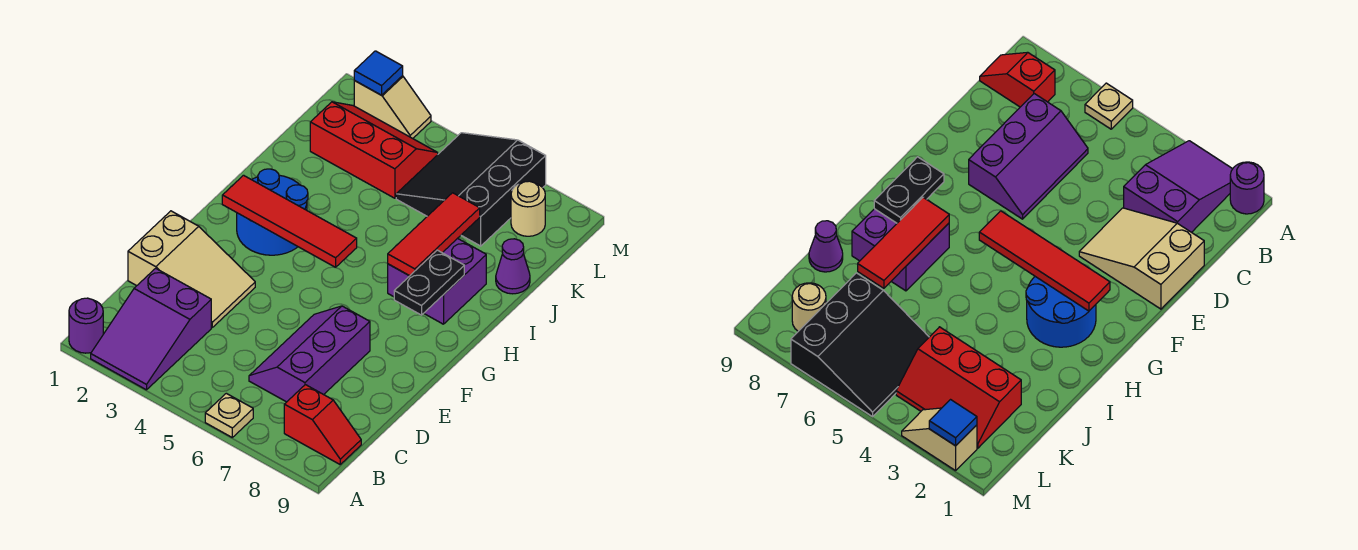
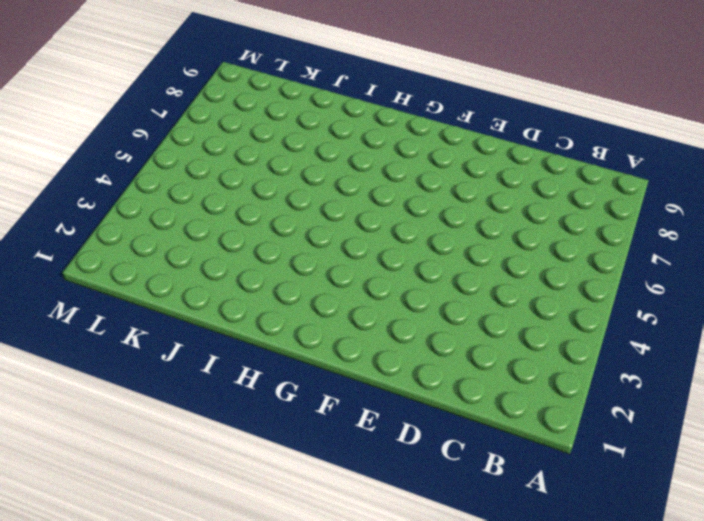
none -> purple 1x1 round brick [69,298,103,353]
none -> purple 2x3 slope [91,268,211,390]
none -> tan 1x1 plate [205,393,253,437]

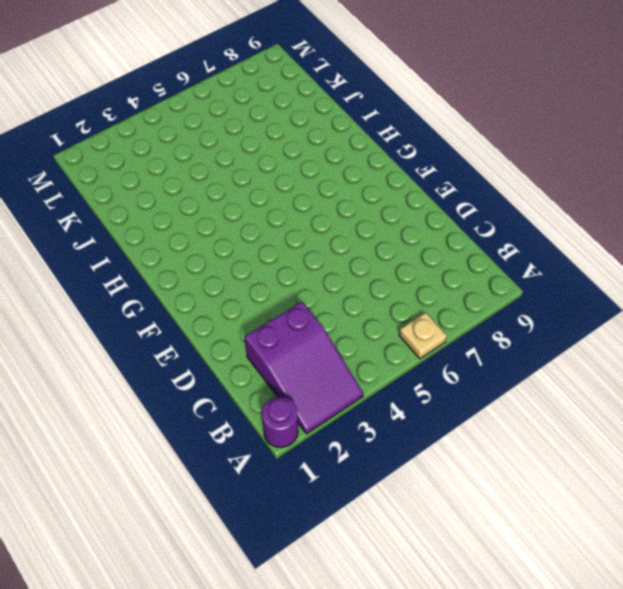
none -> red 1x2 slope [284,385,361,464]
none -> purple 2x3 slope [249,306,370,402]
none -> tan 2x3 slope [128,211,255,327]

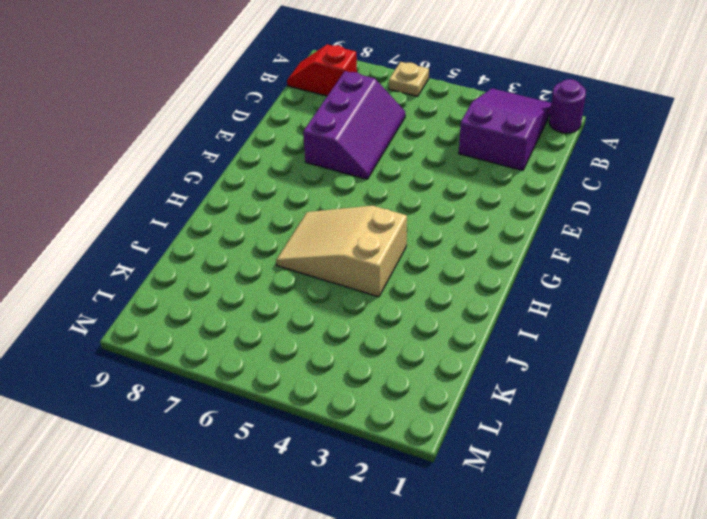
tan 2x3 slope [276,206,407,297] -> tan 2x3 slope moved to [128,211,255,327]
none -> blue 2x2 round brick [237,169,308,255]
none -> purple 2x2 brick [388,238,486,324]
none -> purple 1x1 cone [496,239,530,294]

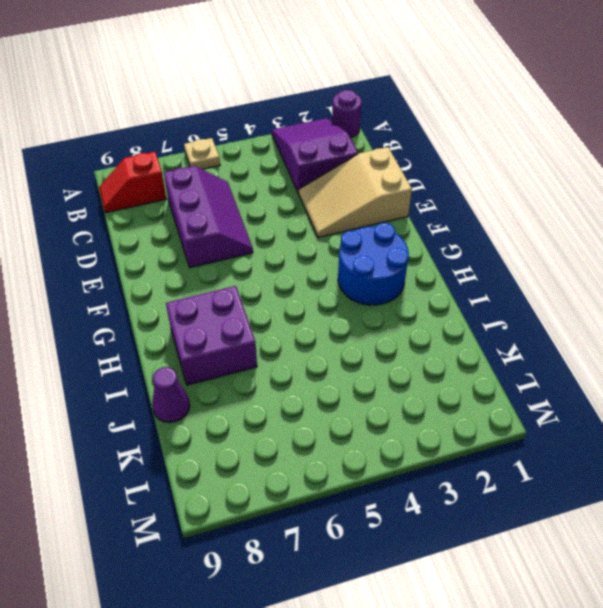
none -> red 2x3 slope [310,102,438,198]
none -> black 3x3 slope [396,133,546,246]
none -> tan 1x1 round brick [511,181,545,236]

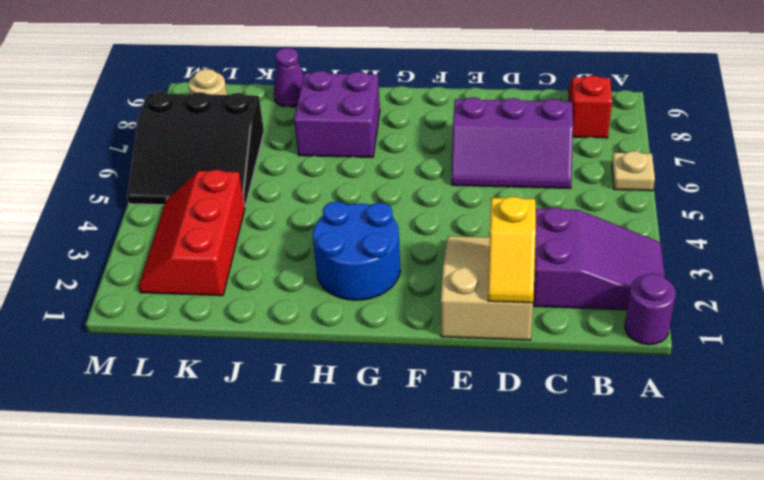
yellow 1x2 slope [488,197,536,303] -> none
none -> tan 1x2 slope [354,76,431,138]
none -> red 1x4 tile [222,175,357,267]
none -> black 1x2 plate [394,250,464,315]

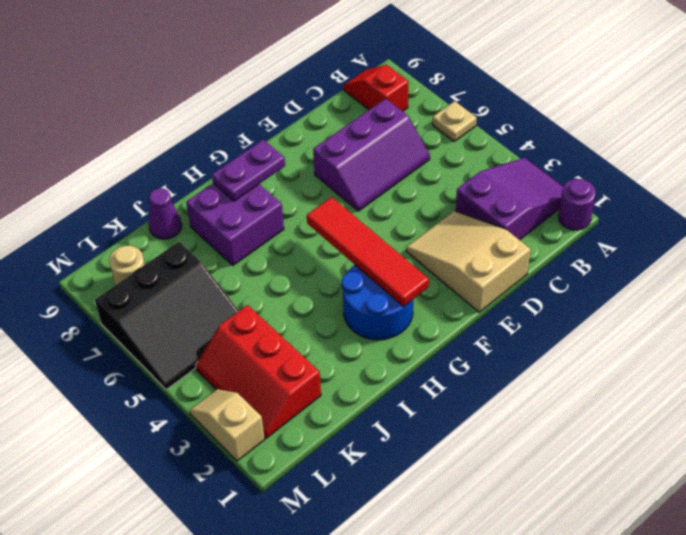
purple 1x2 plate [212,140,285,201] -> black 1x2 plate [394,250,464,315]
none -> red 1x3 tile [388,193,480,276]
none -> blue 1x1 tile [354,51,403,95]

